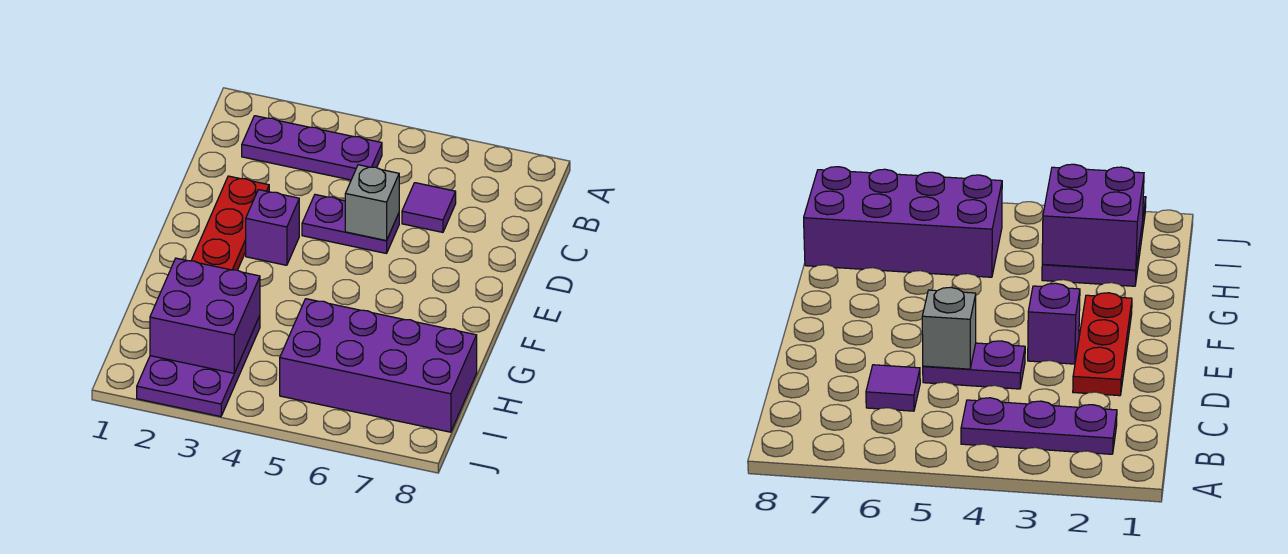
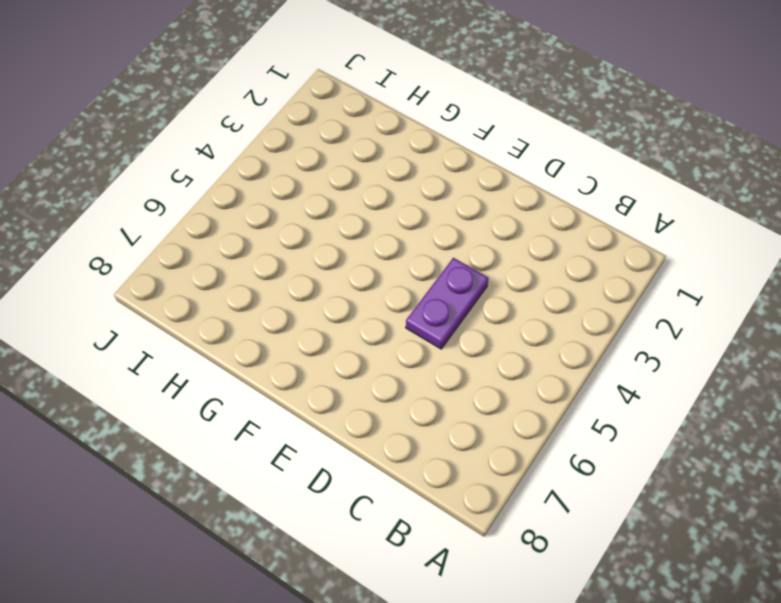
none -> purple 1x3 plate [242,116,382,180]
none -> purple 1x1 tile [402,183,456,232]

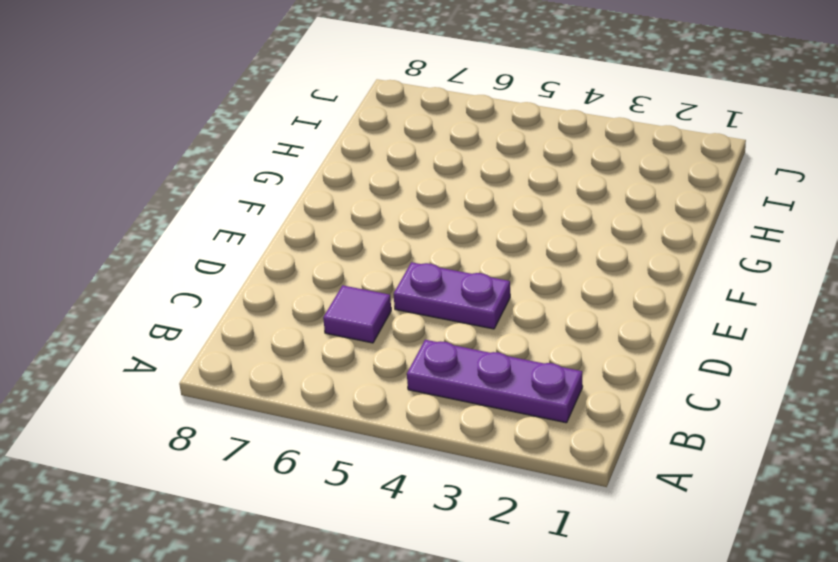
none -> red 1x3 plate [191,176,269,270]
none -> purple 1x1 brick [246,190,299,265]

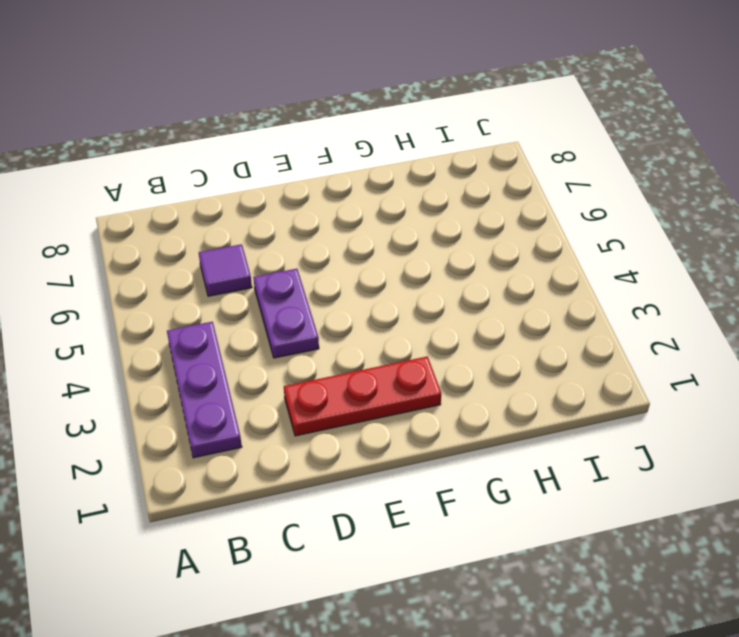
none -> purple 1x1 brick [246,190,299,265]
none -> purple 2x3 plate [137,316,260,417]

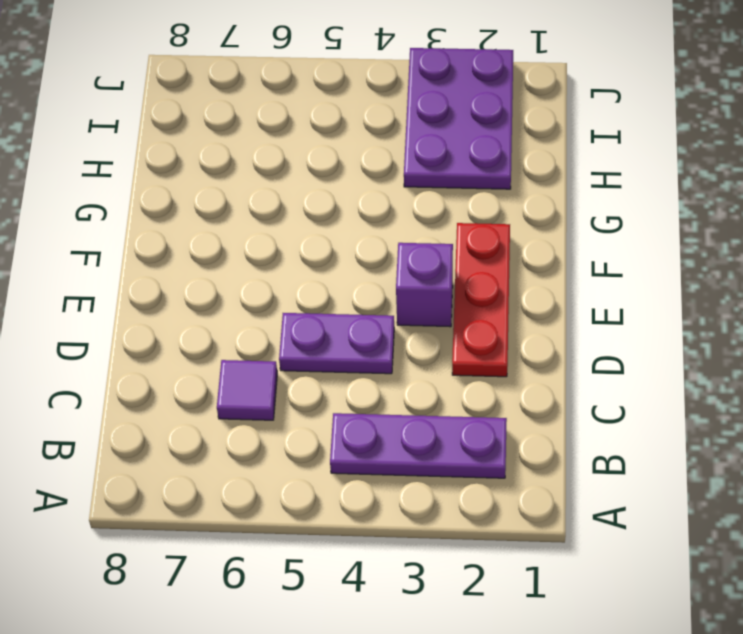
none -> purple 2x4 brick [280,299,477,432]
none -> grey 1x1 brick [345,165,399,241]

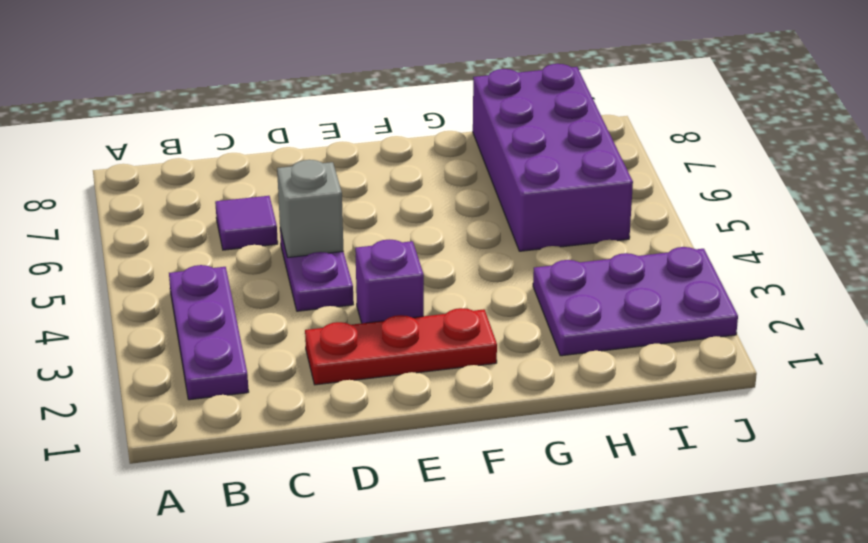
none -> purple 2x2 brick [150,258,260,373]

